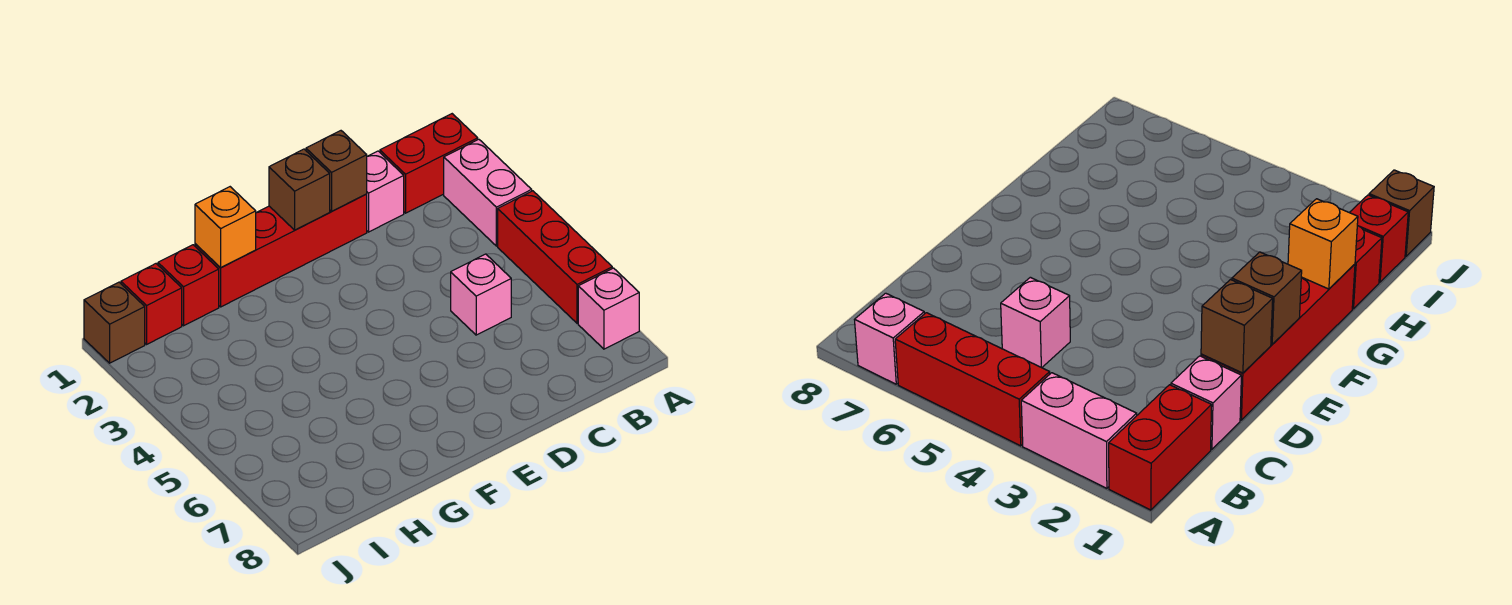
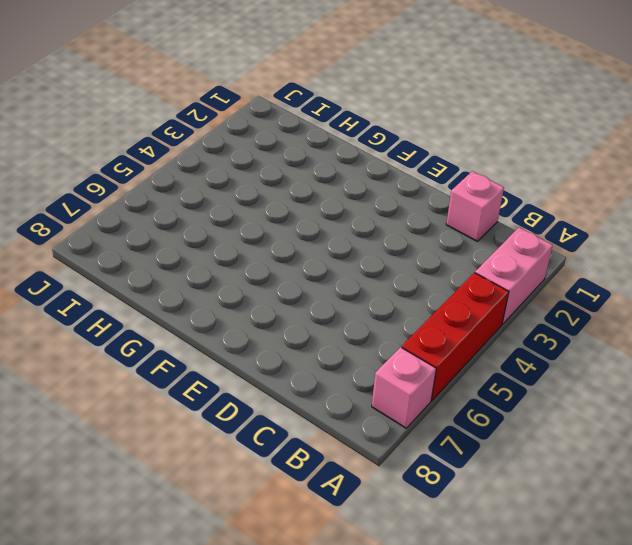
none -> red 1x2 brick [380,114,478,213]
none -> pink 1x1 brick [451,254,511,335]
none -> red 1x4 brick [195,194,367,307]

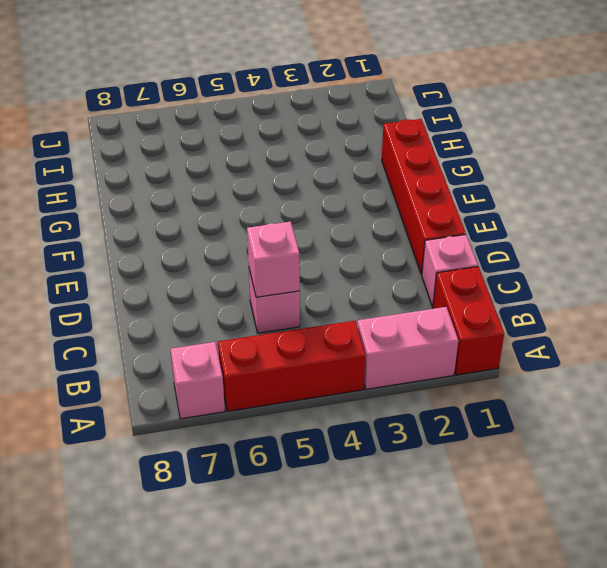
pink 1x1 brick [247,222,300,297] -> none
none -> red 1x1 brick [158,245,219,326]
none -> red 1x1 brick [121,264,182,344]
none -> brown 1x1 brick [84,282,145,363]

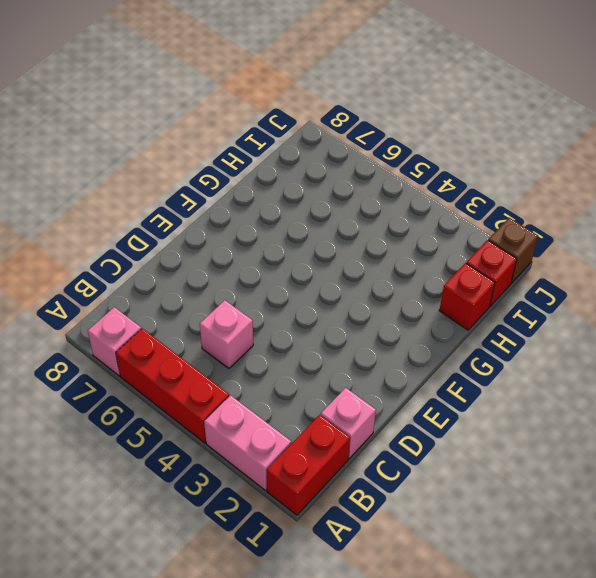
none -> red 1x4 brick [195,194,367,307]
none -> brown 1x1 brick [306,131,367,211]
none -> brown 1x1 brick [269,149,330,230]

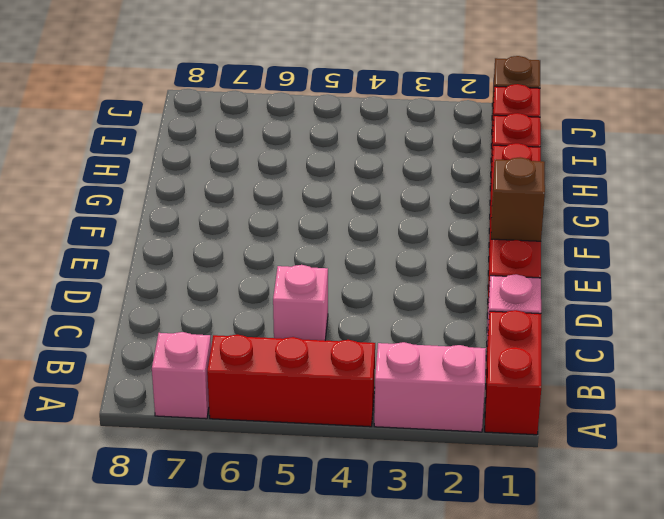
none -> brown 1x1 brick [306,131,367,211]
none -> orange 1x1 brick [195,187,256,268]

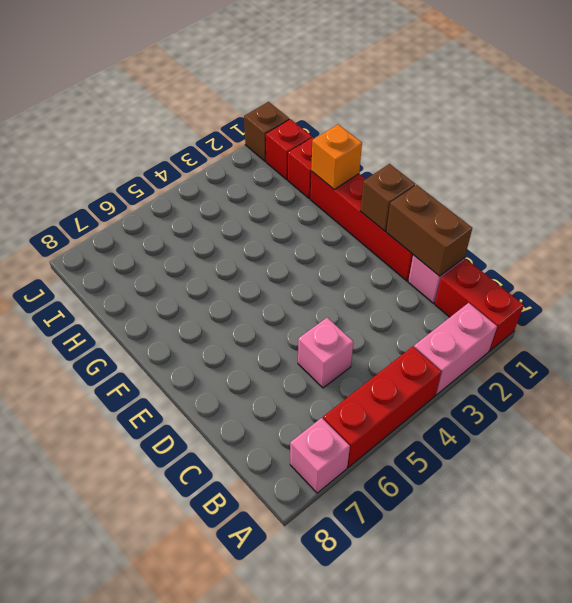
brown 1x2 brick [386,185,472,276] -> brown 1x1 brick [306,131,367,211]

